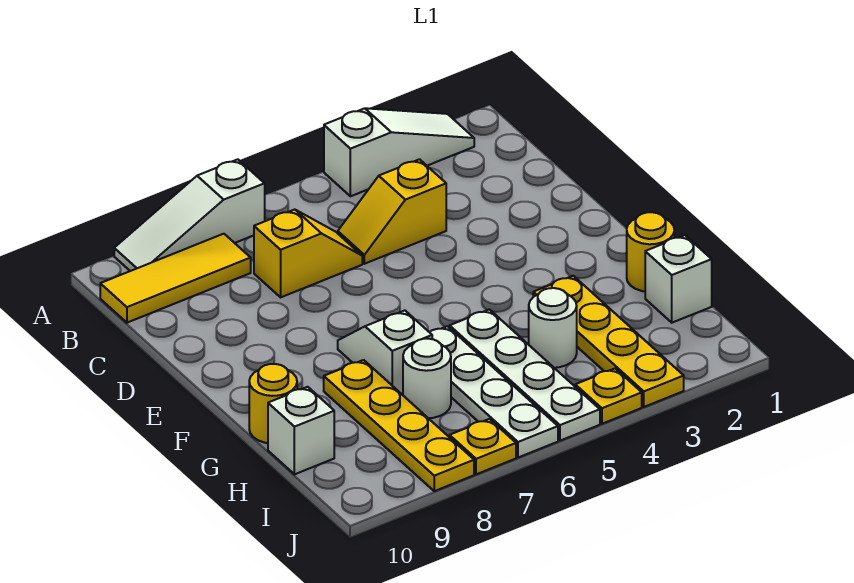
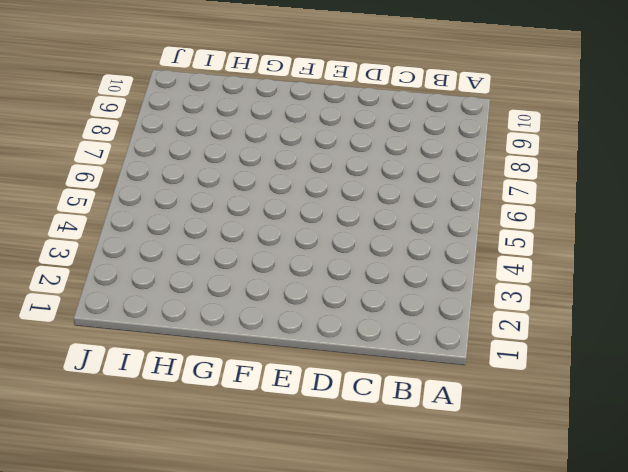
none -> white 1x3 slope [324,108,474,196]
none -> white 1x3 slope [114,159,265,271]
none -> yellow 1x3 tile [100,234,251,323]

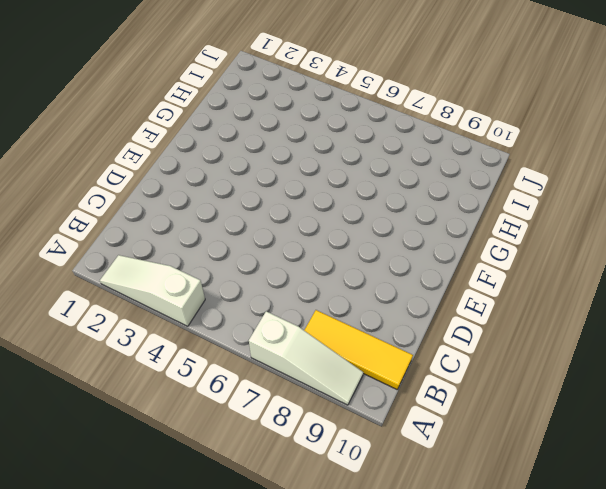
none -> yellow 1x2 slope [338,159,446,264]
none -> yellow 1x2 slope [254,210,362,297]
none -> white 1x2 slope [338,310,432,395]

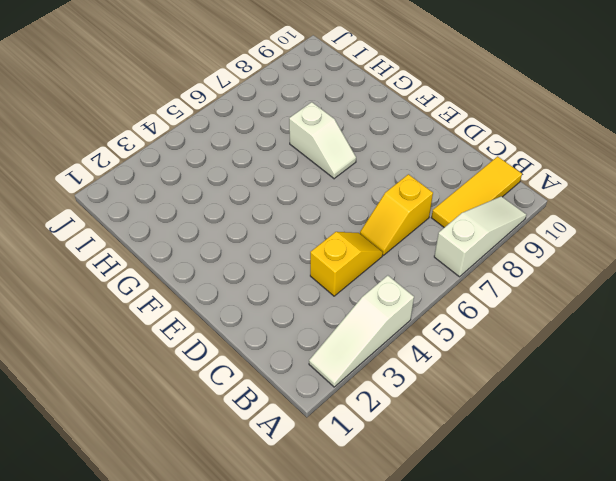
none -> yellow 1x1 round brick [627,212,674,291]
none -> yellow 1x4 plate [533,276,684,407]
none -> white 1x4 plate [450,309,600,441]

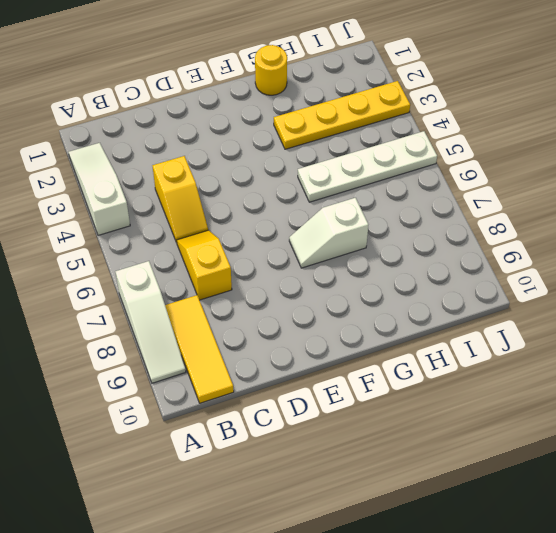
none -> white 1x4 plate [430,326,558,458]
none -> yellow 1x4 plate [324,360,474,491]
none -> yellow 1x1 round brick [249,364,297,443]

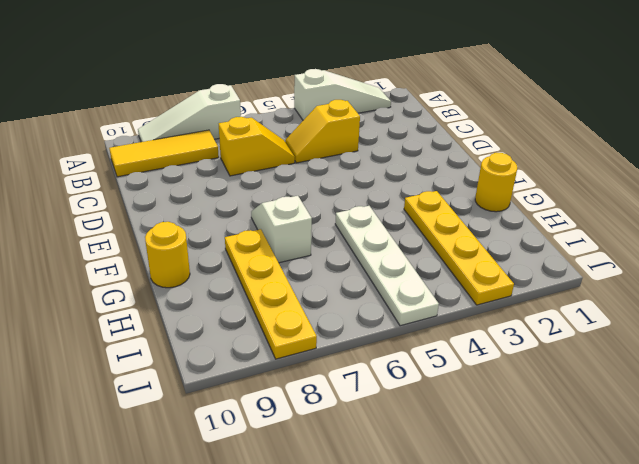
none -> white 1x4 plate [430,326,558,458]
none -> white 1x1 brick [645,235,712,323]
none -> white 1x1 round brick [529,288,577,368]

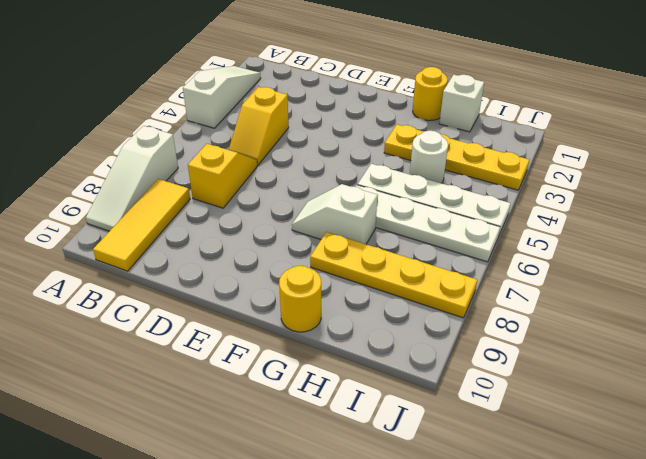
none -> white 1x1 round brick [403,339,451,418]
none -> white 1x1 brick [268,387,334,474]
none -> yellow 1x1 plate [575,369,642,424]

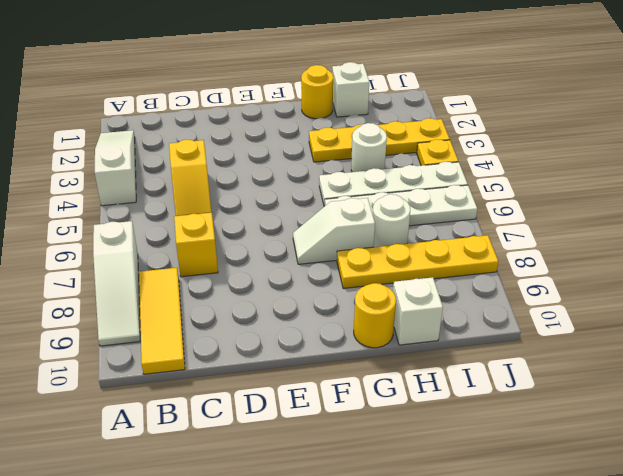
none -> yellow 1x1 plate [450,419,516,474]

